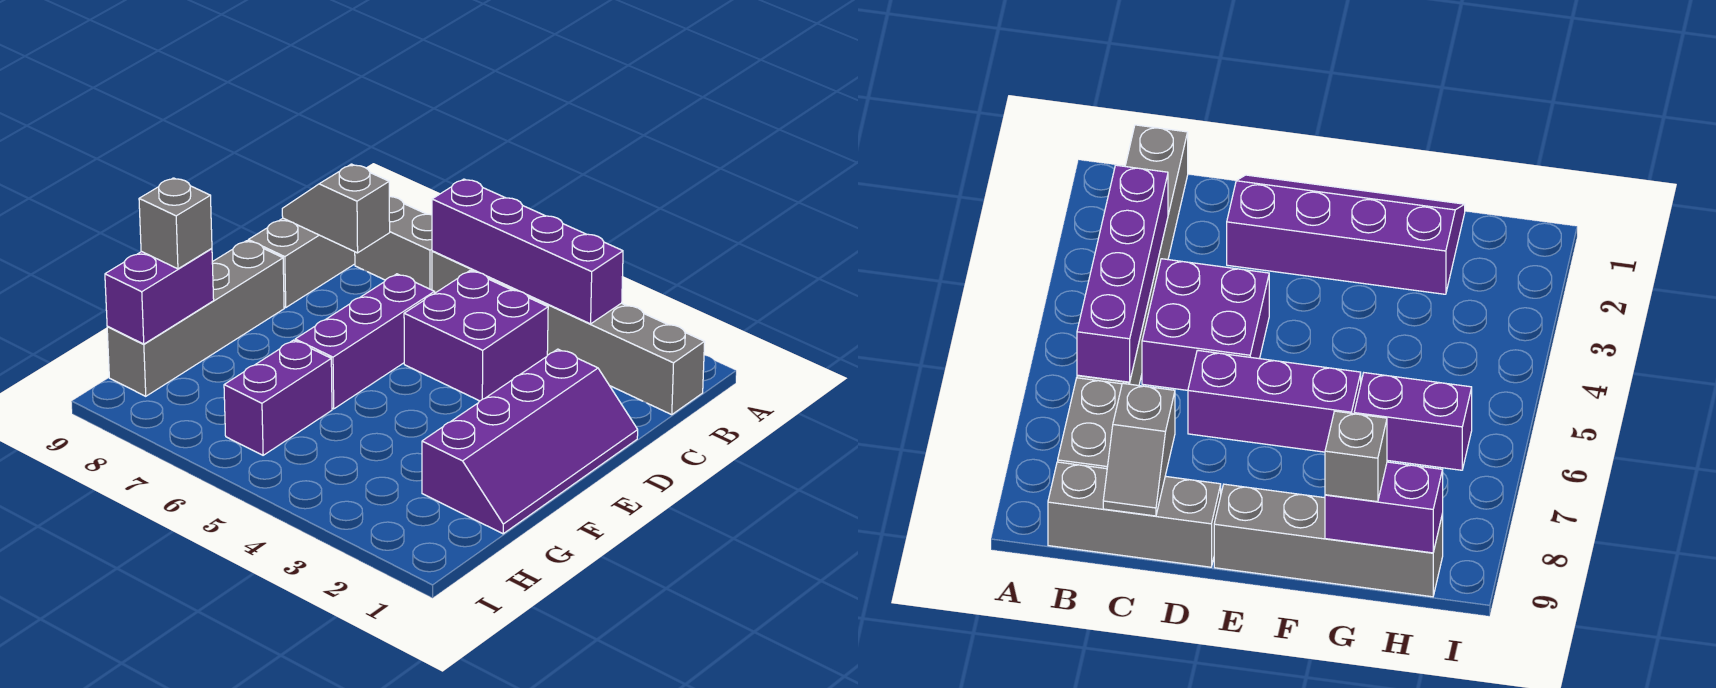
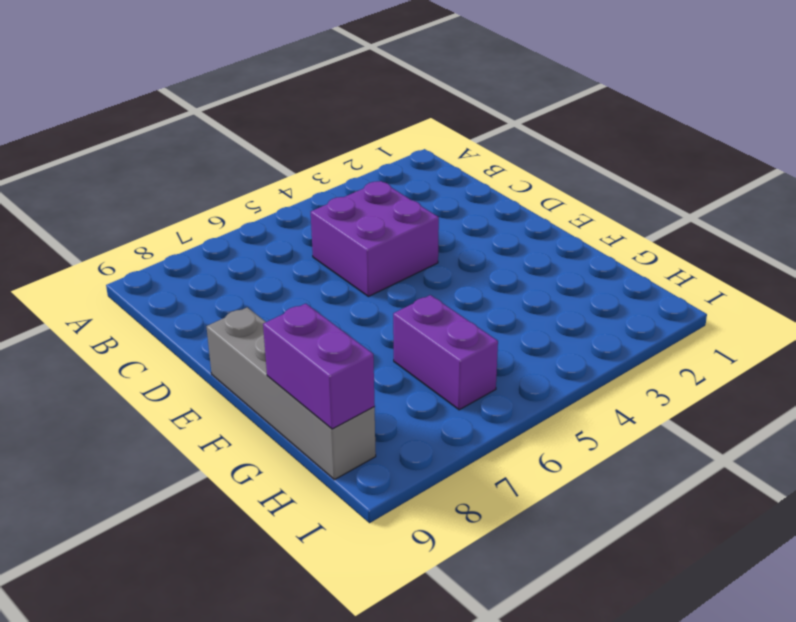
none -> grey 1x6 brick [432,251,705,415]
none -> grey 1x2 brick [355,197,432,290]
none -> grey 1x3 brick [248,218,355,307]

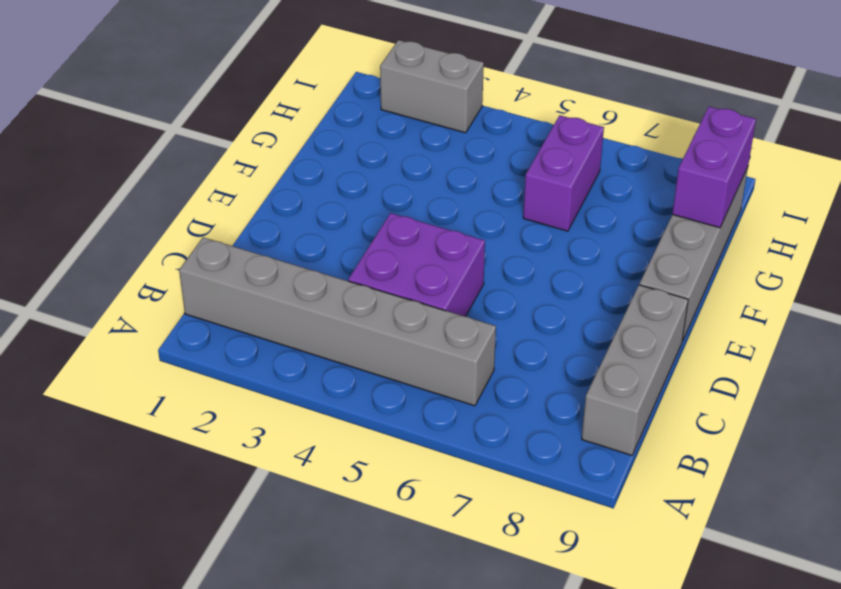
grey 1x2 brick [380,40,484,133] -> grey 1x2 brick moved to [355,197,432,290]
none -> purple 2x4 slope [422,349,638,534]
none -> purple 1x3 brick [295,274,435,409]
none -> purple 1x4 brick [432,179,623,324]

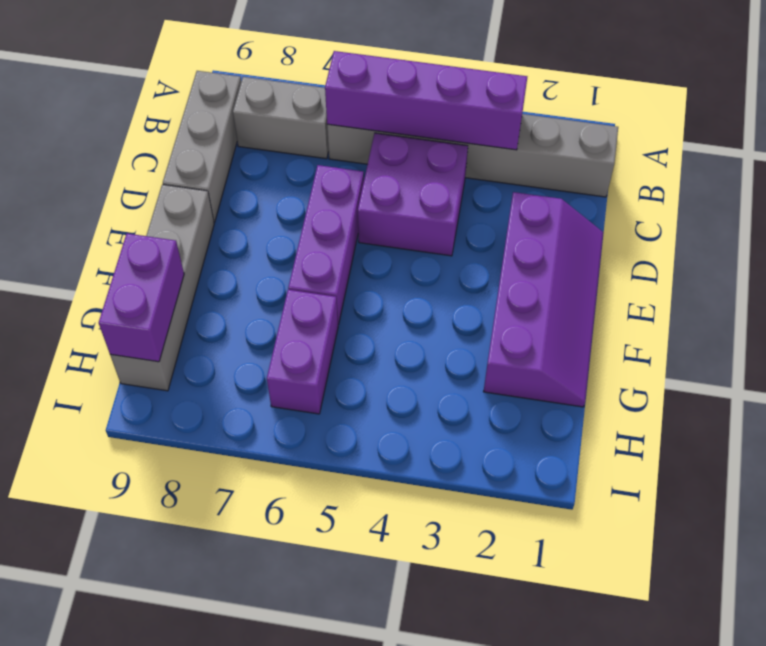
none -> grey 1x2 slope [282,164,390,253]
none -> grey 1x1 brick [139,178,212,269]

